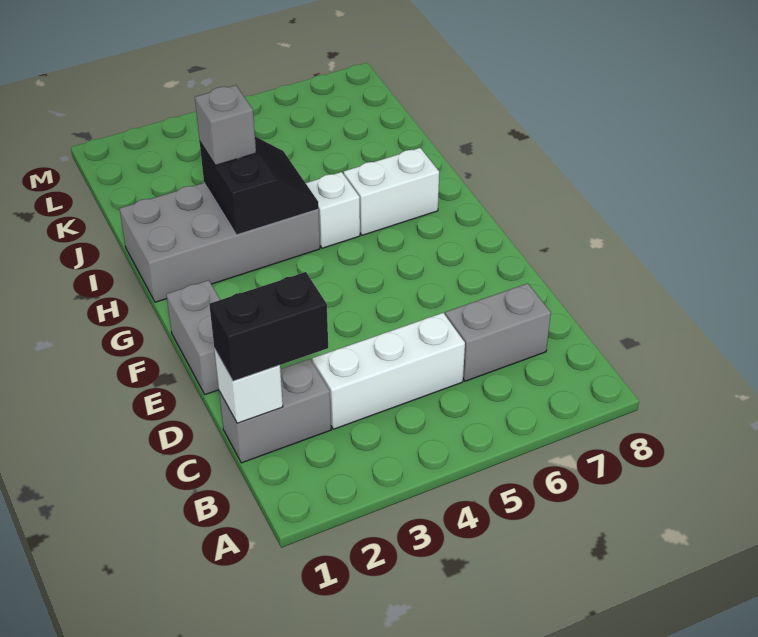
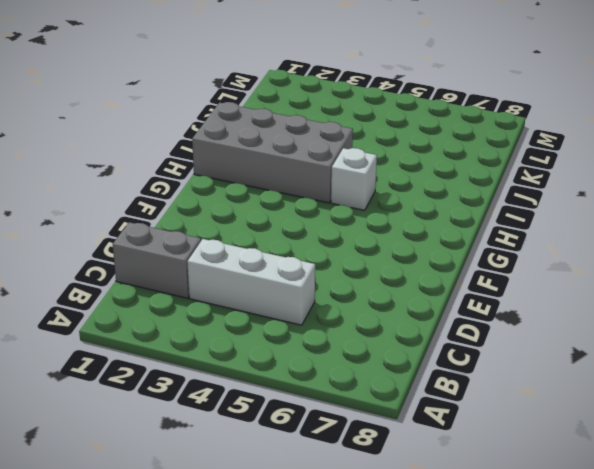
none -> grey 1x2 brick [445,283,551,381]
none -> grey 1x2 brick [166,280,220,395]

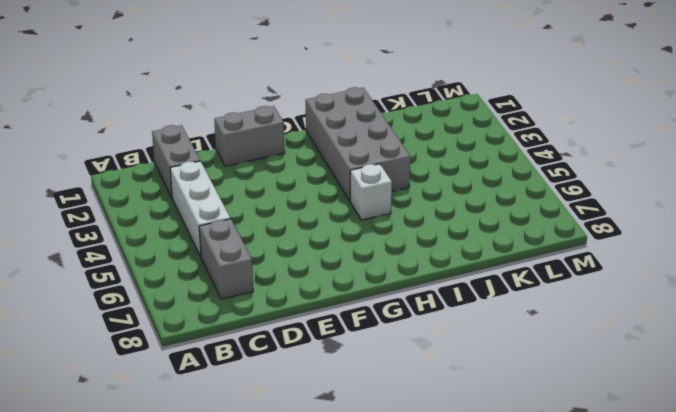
none -> white 1x2 brick [344,148,439,235]
none -> white 1x1 brick [214,349,283,423]

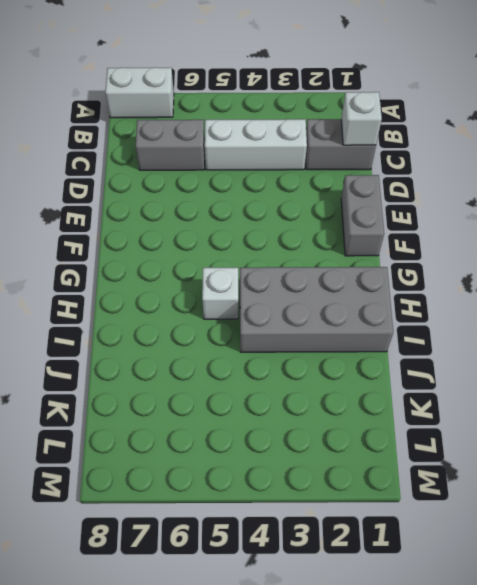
white 1x2 brick [105,67,174,118] -> white 1x2 brick moved to [344,148,439,235]
none -> black 2x2 slope [200,136,319,235]
none -> black 1x2 brick [209,272,328,381]

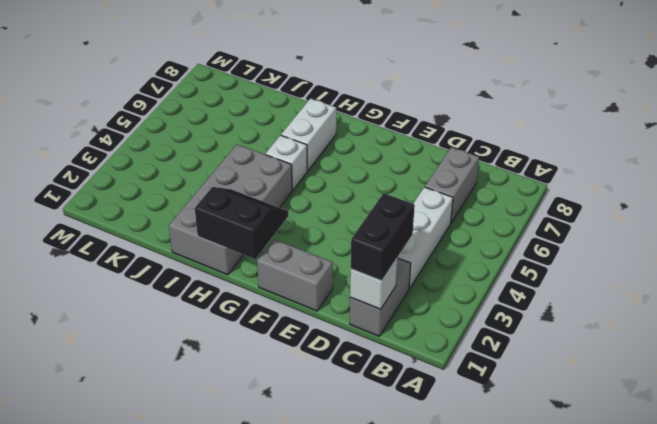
black 2x2 slope [195,187,288,259] -> black 2x2 slope moved to [200,136,319,235]
none -> grey 1x1 brick [195,85,256,165]

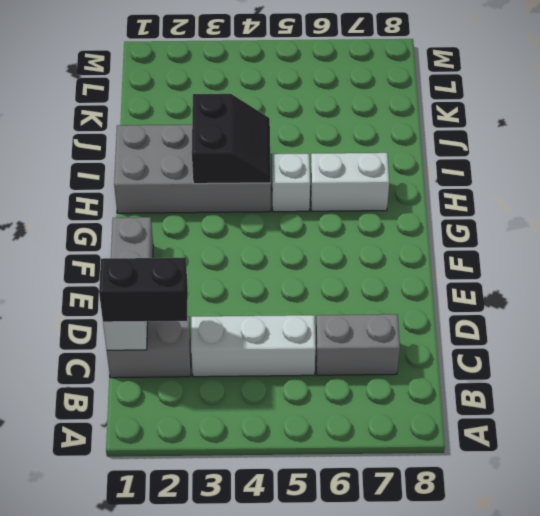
none -> grey 1x1 brick [195,85,256,165]

